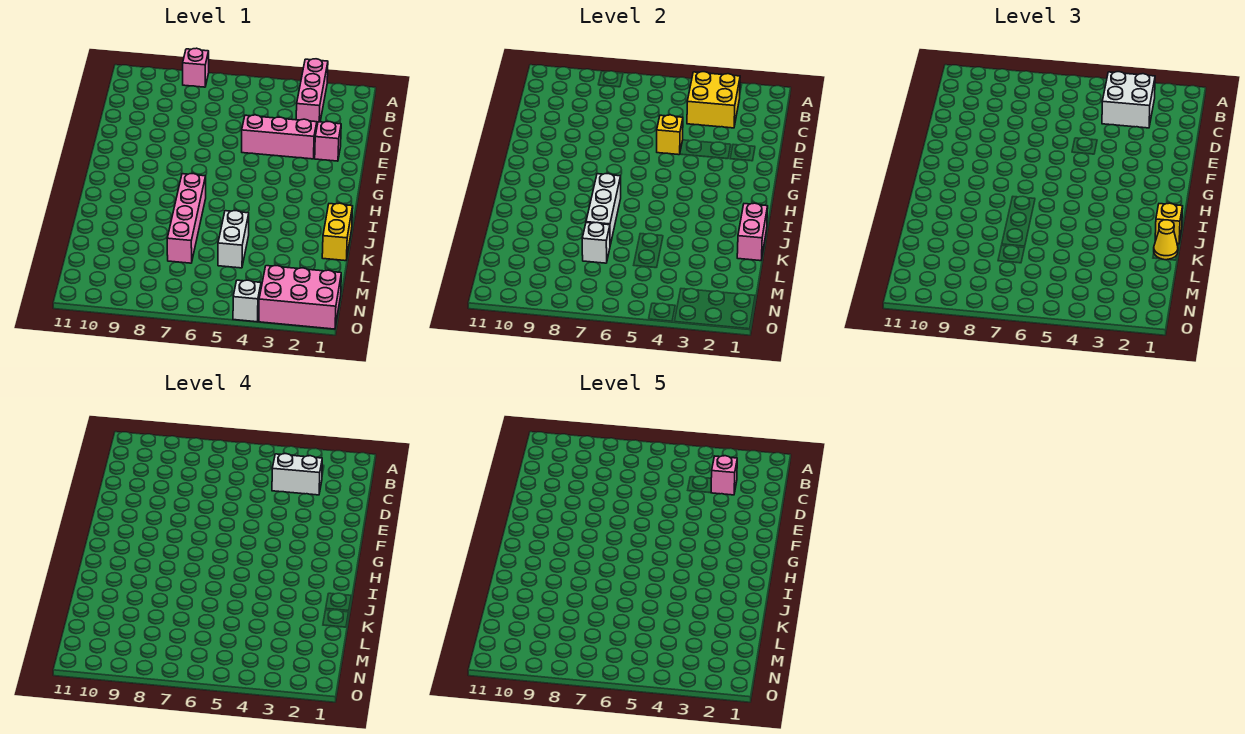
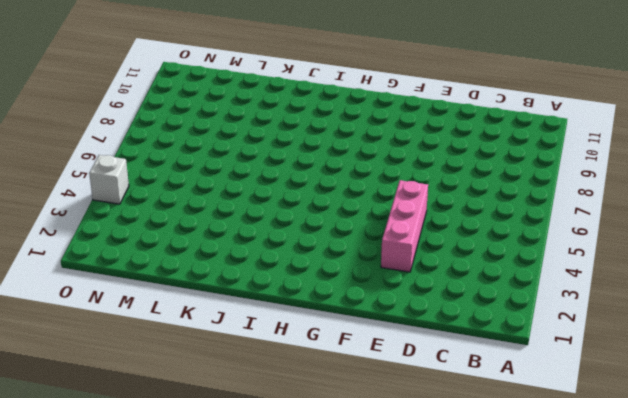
none -> pink 1x3 brick [296,59,328,125]
none -> pink 1x1 brick [183,48,209,87]
none -> pink 1x1 brick [315,122,341,161]

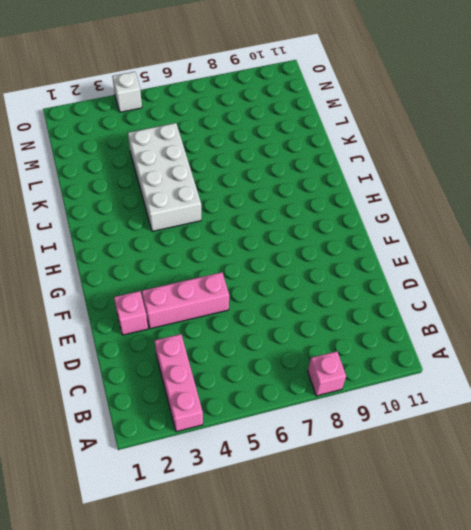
white 2x4 brick [128,123,201,231] -> white 1x2 brick [218,211,249,268]
none -> pink 1x4 brick [167,174,206,263]
none -> yellow 1x2 brick [322,203,353,261]
none -> pink 2x3 brick [259,266,341,329]

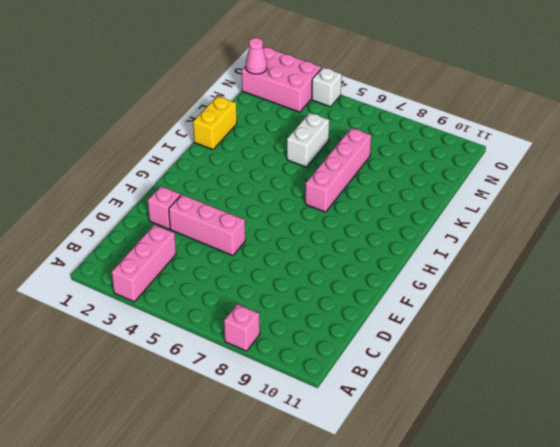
pink 1x1 cone [246,38,267,74] -> none
none -> yellow 2x2 brick [687,72,740,128]
none -> yellow 1x1 brick [657,115,683,155]
none -> white 1x3 brick [586,174,621,245]

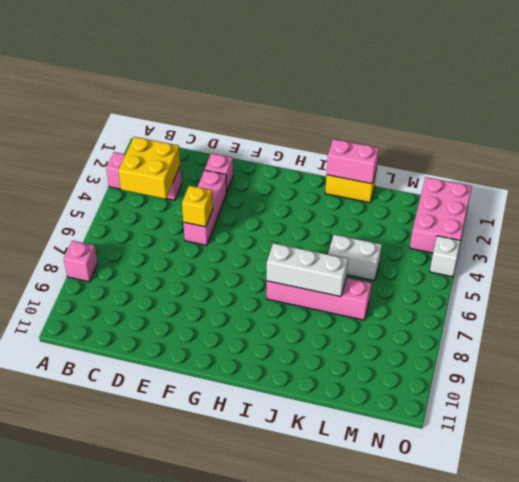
none -> white 1x1 brick [582,223,610,263]
none -> white 2x2 brick [1102,72,1155,128]
none -> yellow 1x1 brick [1155,203,1183,244]

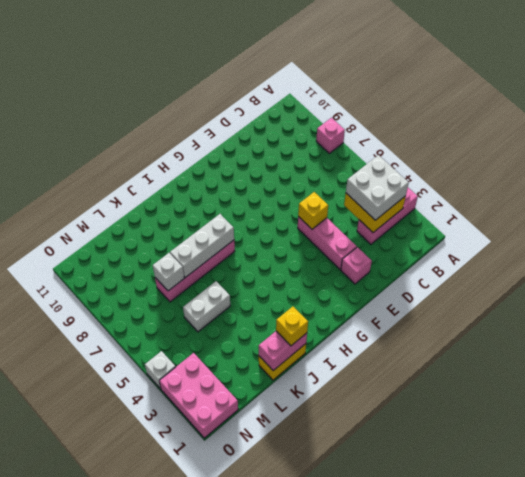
none -> yellow 1x1 cone [1154,220,1178,260]
none -> white 1x2 brick [272,454,322,495]
none -> pink 1x1 brick [711,456,737,495]

